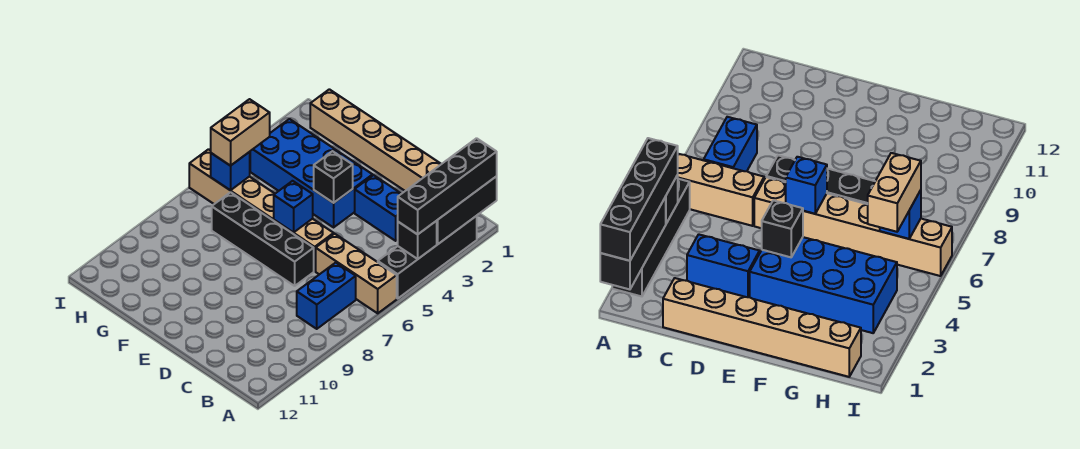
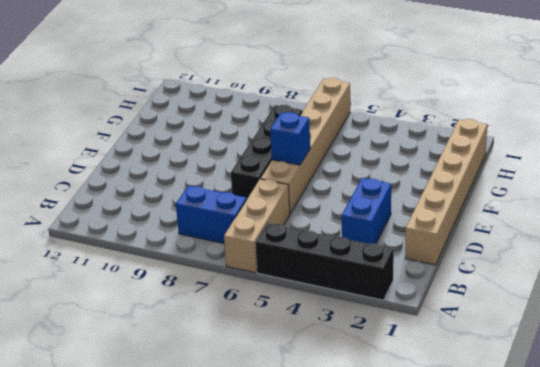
none -> blue 2x4 brick [250,119,373,227]
none -> black 1x3 brick [437,177,497,244]
none -> black 1x1 brick [398,221,437,259]

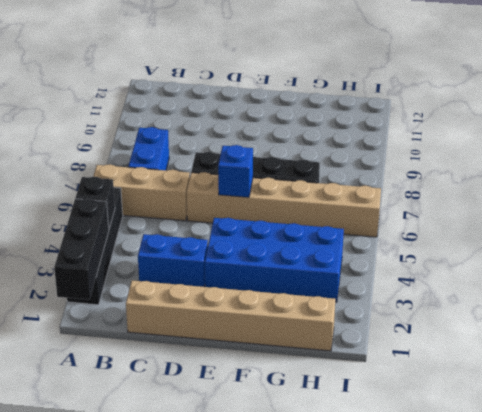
none -> black 1x1 brick [314,151,353,203]
none -> blue 1x1 brick [211,152,250,190]
none -> black 1x4 brick [398,138,497,234]

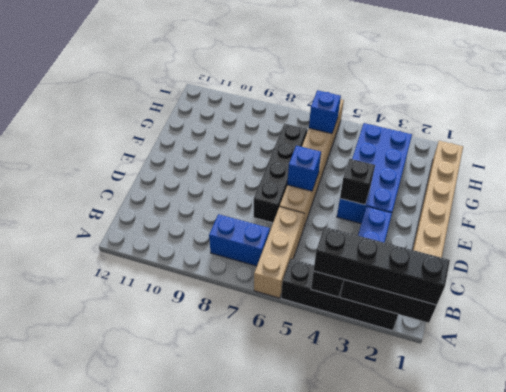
none -> tan 1x2 brick [211,99,270,166]

